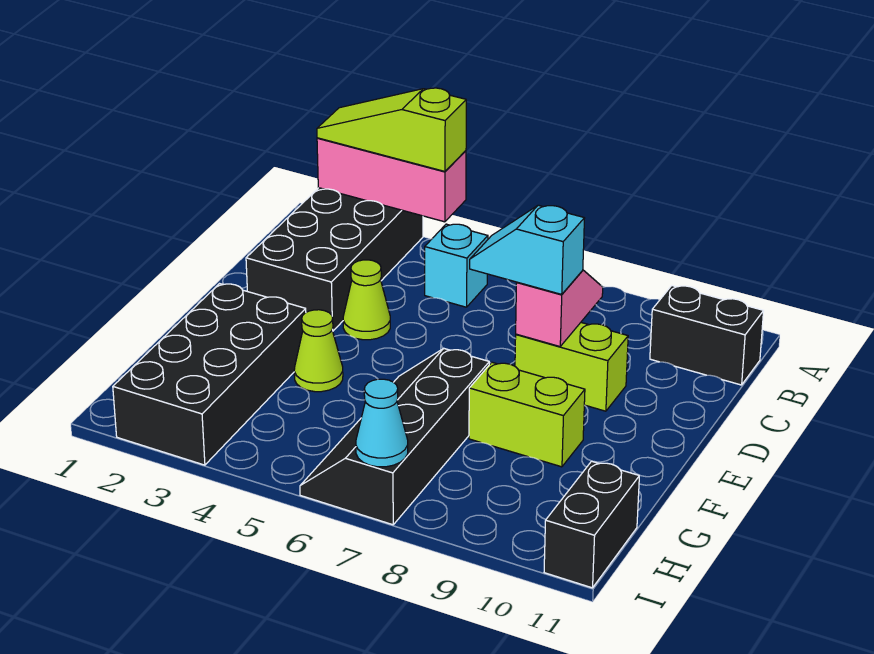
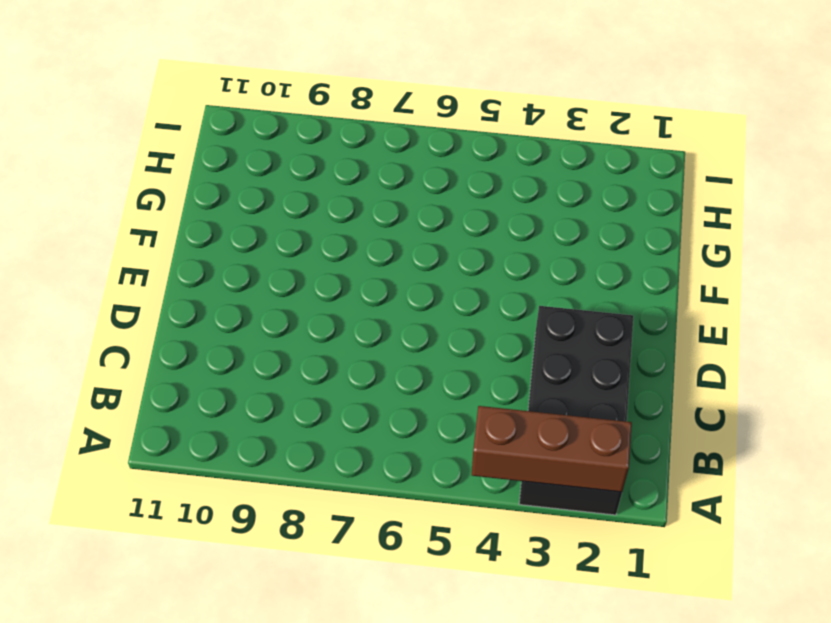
brown 1x3 brick [472,406,632,492] -> pink 1x3 brick [317,138,466,222]
none -> cyan 1x1 brick [425,224,488,307]
none -> black 1x2 brick [650,286,764,385]
none -> lime 1x1 cone [343,260,390,340]

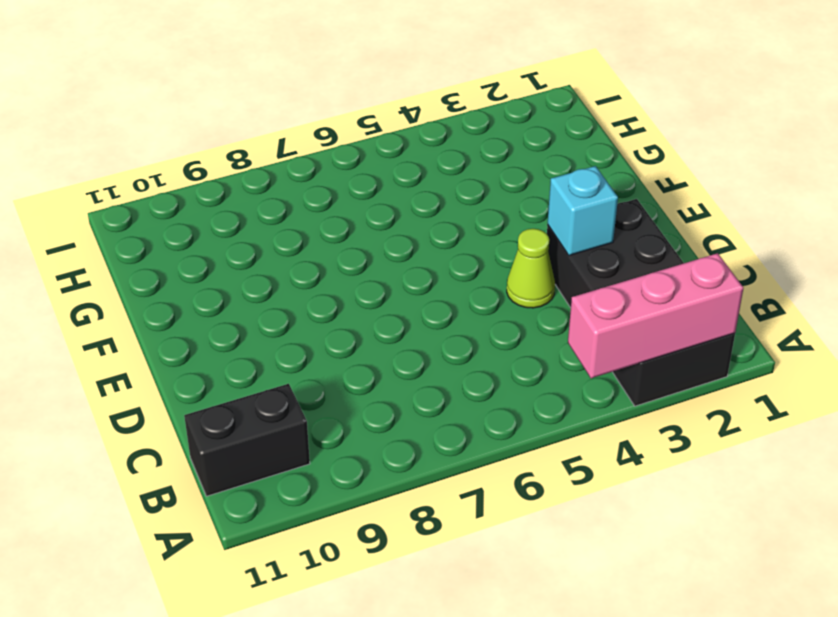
cyan 1x1 brick [548,166,618,255] -> cyan 1x1 brick moved to [425,224,488,307]
none -> lime 1x2 brick [515,323,628,411]
none -> black 2x4 brick [113,284,306,465]
none -> lime 1x1 cone [294,310,343,392]

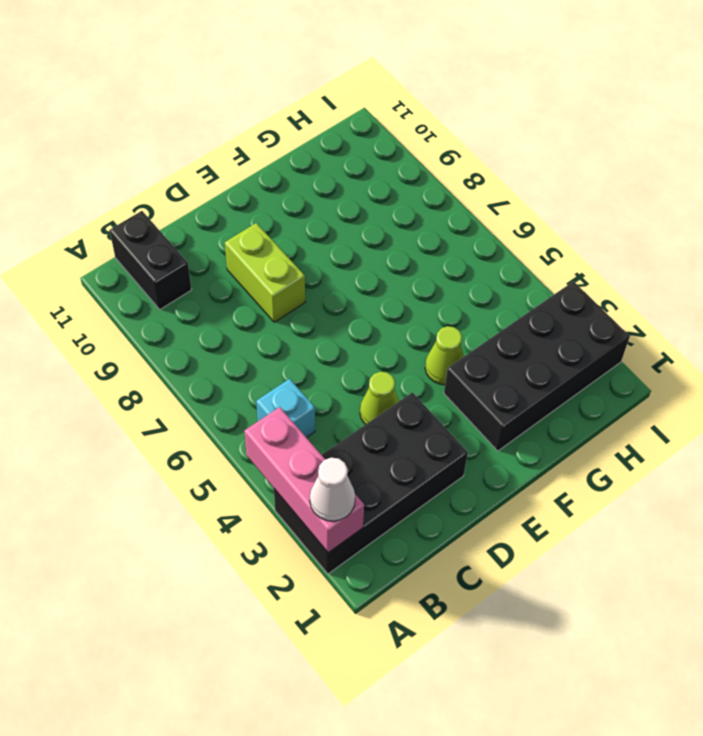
white 1x1 cone [310,458,355,521] -> lime 1x3 slope [317,88,466,171]
none -> black 2x4 slope [300,348,489,525]
none -> lime 1x2 brick [469,362,585,467]
none -> black 1x2 brick [544,461,639,588]

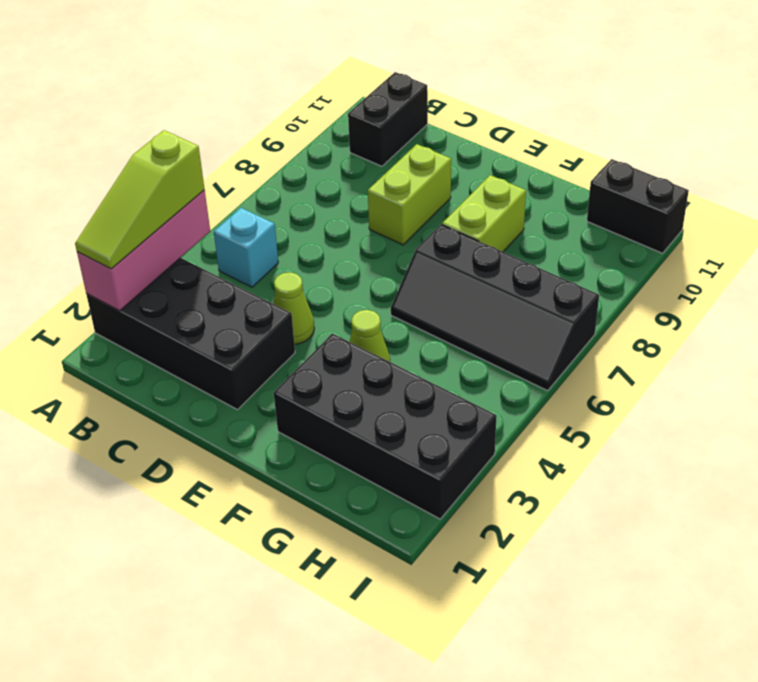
none -> pink 1x2 slope [516,270,603,347]
none -> cyan 1x1 cone [356,379,408,467]
none -> cyan 1x2 slope [470,205,585,294]

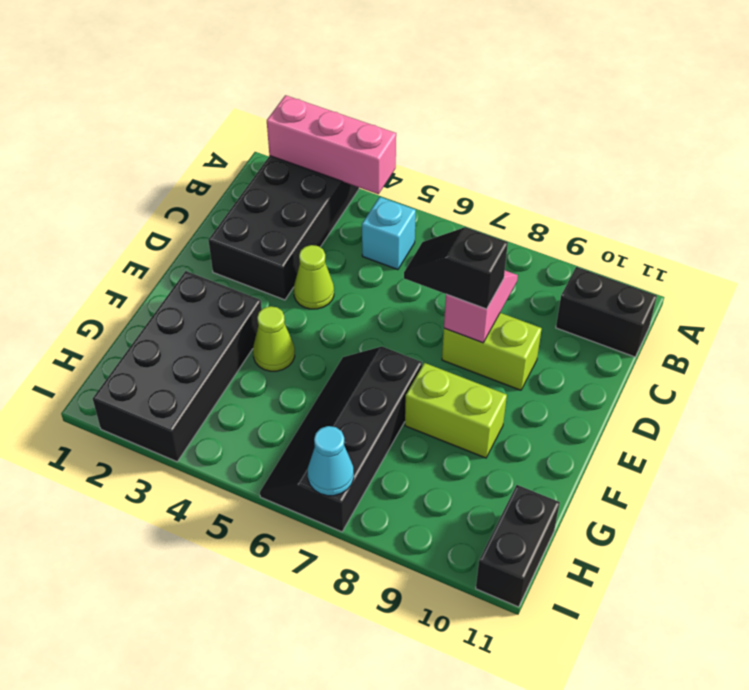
black 1x2 slope [404,227,508,309] -> cyan 1x2 slope [470,205,585,294]
none -> lime 1x3 slope [317,88,466,171]

